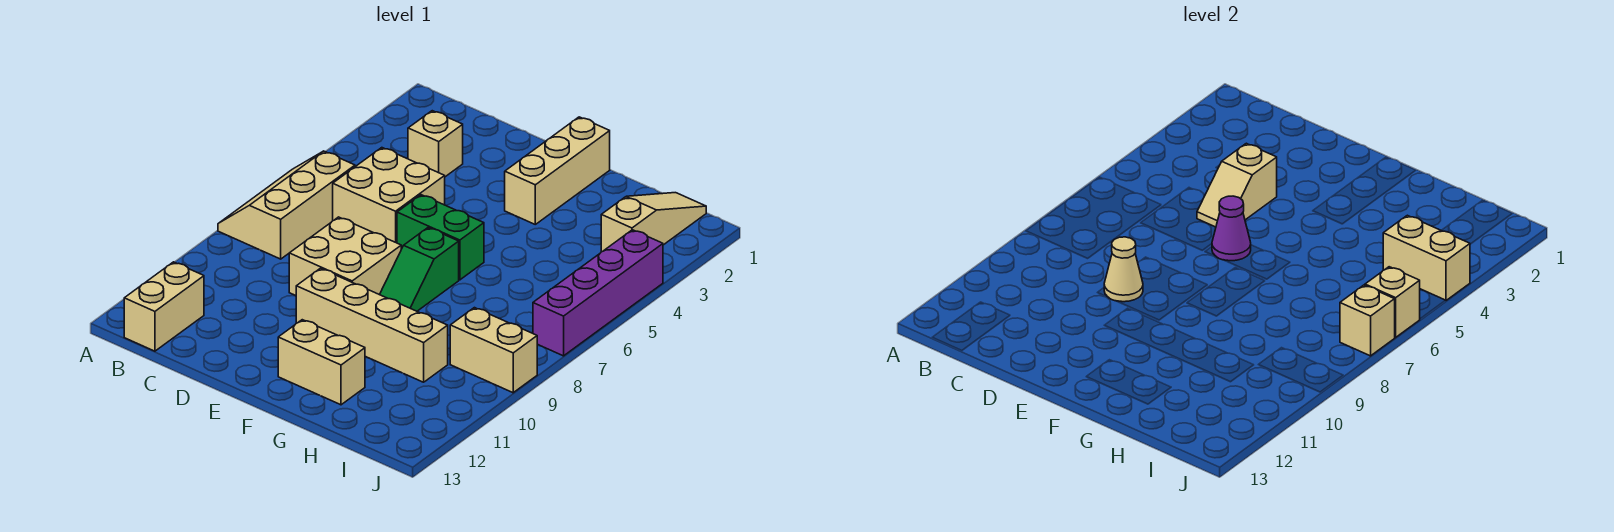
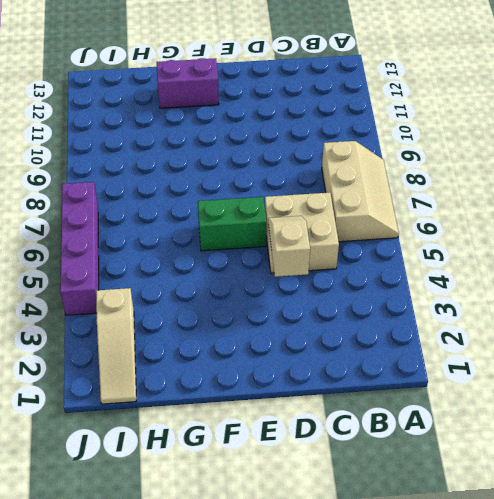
purple 1x2 brick [157,58,219,108] -> tan 1x2 brick [278,320,365,405]
none -> tan 1x2 brick [124,262,204,351]
none -> tan 1x1 brick [408,111,463,177]
none -> tan 2x2 brick [289,217,401,296]

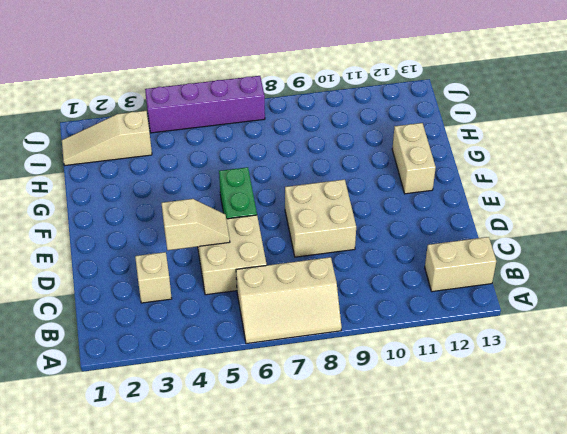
none -> tan 1x4 brick [296,268,448,382]
none -> tan 1x3 brick [505,117,610,224]
none -> green 1x2 slope [380,228,459,311]

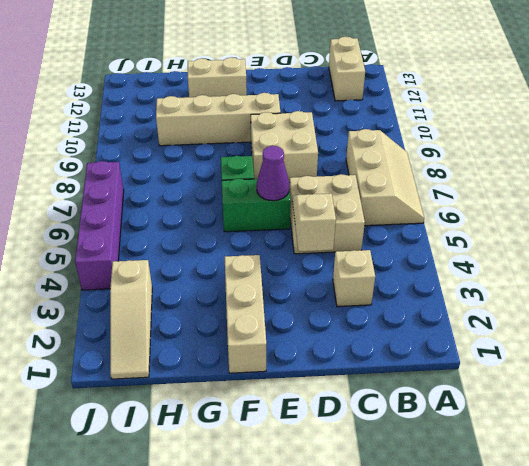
none -> tan 1x2 brick [450,308,537,393]
none -> tan 1x1 cone [1104,237,1143,302]
none -> tan 1x2 brick [1383,215,1470,301]

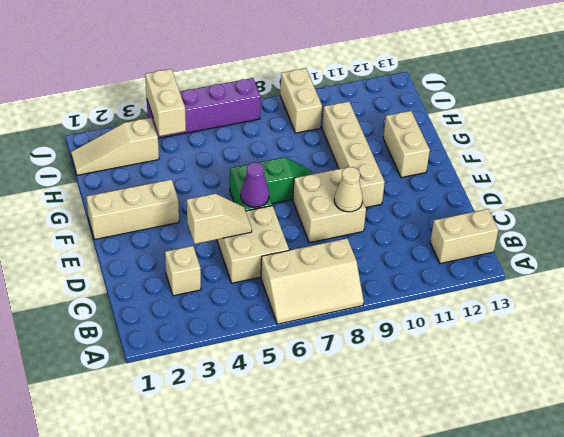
none -> tan 1x1 brick [1365,267,1420,337]
none -> tan 1x1 brick [1340,285,1395,356]

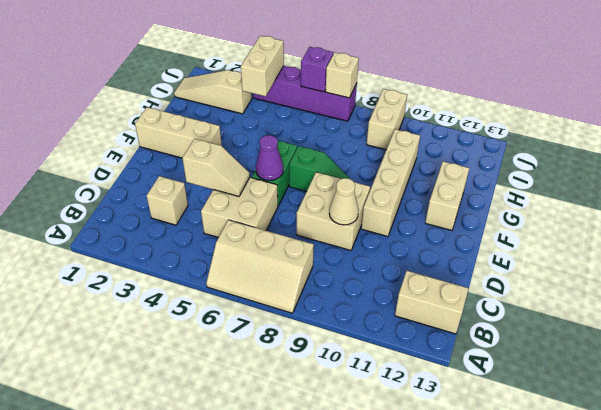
purple 1x1 brick [301,47,333,92] -> tan 1x1 brick [1365,267,1420,337]

